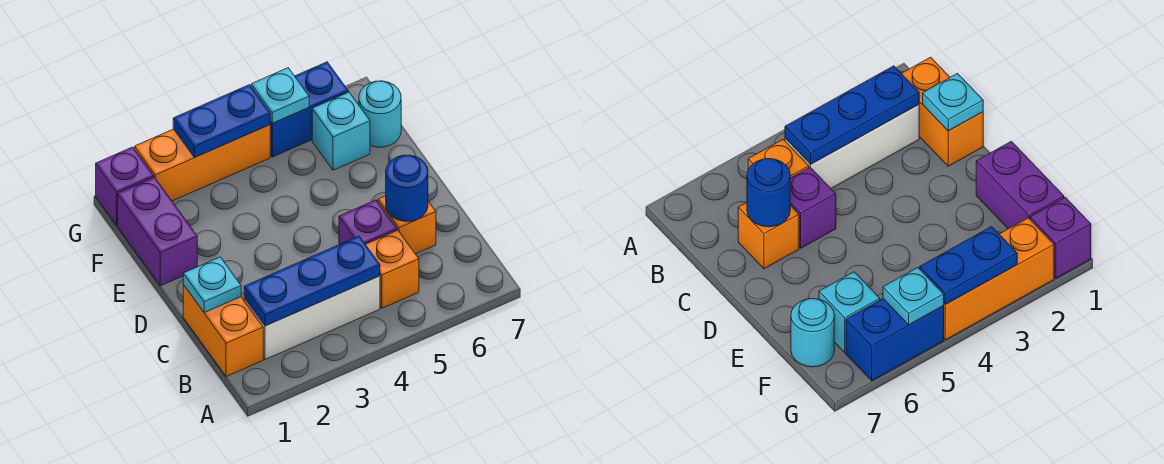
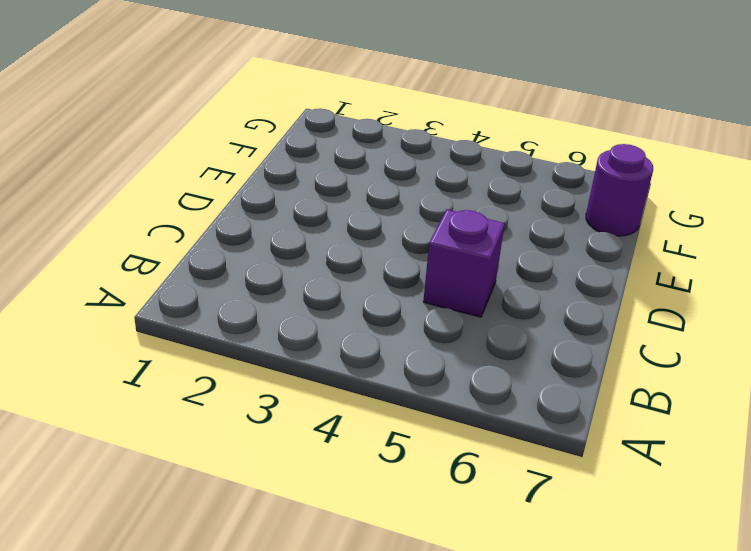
purple 1x1 round brick [586,144,653,236] -> cyan 1x1 round brick [359,81,401,147]
none -> orange 1x2 brick [183,285,263,377]
none -> white 1x3 brick [244,276,380,360]
none -> orange 1x1 brick [365,230,419,308]

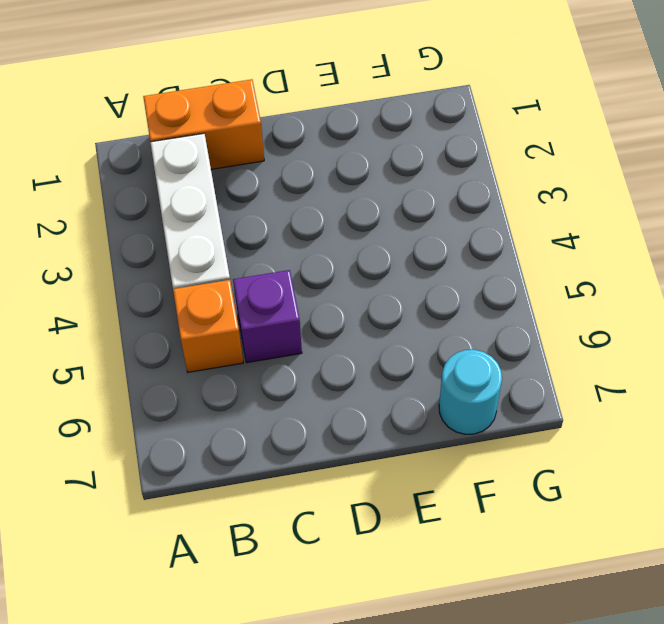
none -> orange 1x1 brick [378,196,436,254]
none -> purple 1x2 brick [118,177,197,286]
none -> cyan 1x1 brick [312,92,370,170]

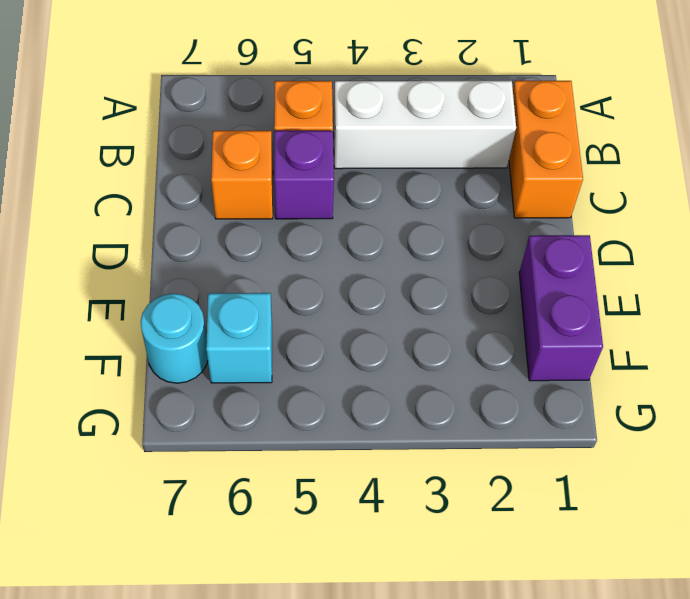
none -> purple 1x1 brick [96,147,154,225]
none -> orange 1x3 brick [135,125,270,201]
none -> blue 1x2 brick [270,62,348,157]

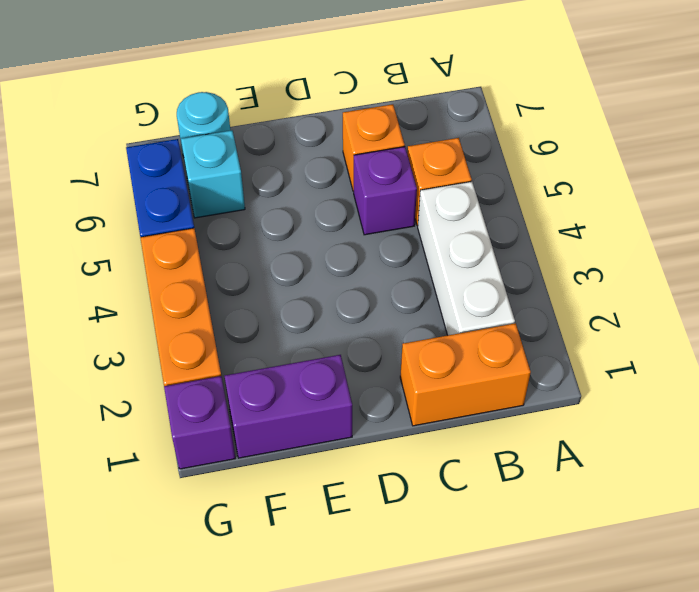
none -> blue 1x3 plate [244,236,380,326]
none -> cyan 1x1 plate [183,257,241,312]
none -> blue 1x1 round brick [386,155,428,221]

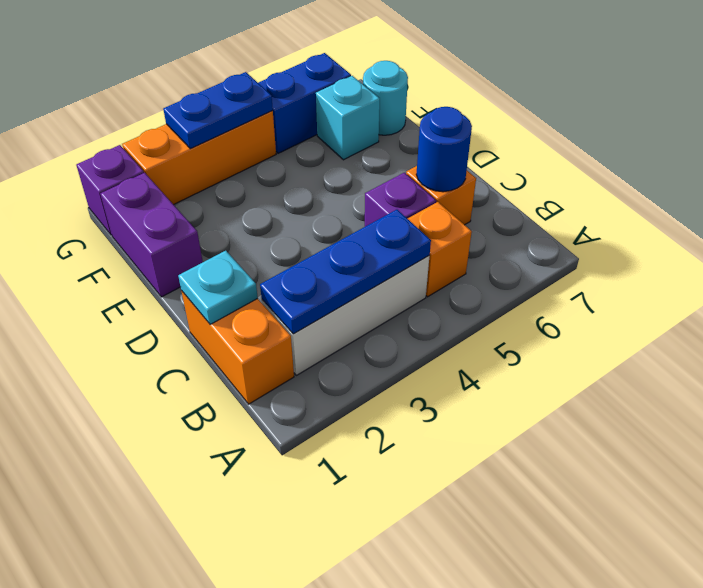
none -> cyan 1x1 plate [251,68,309,123]

